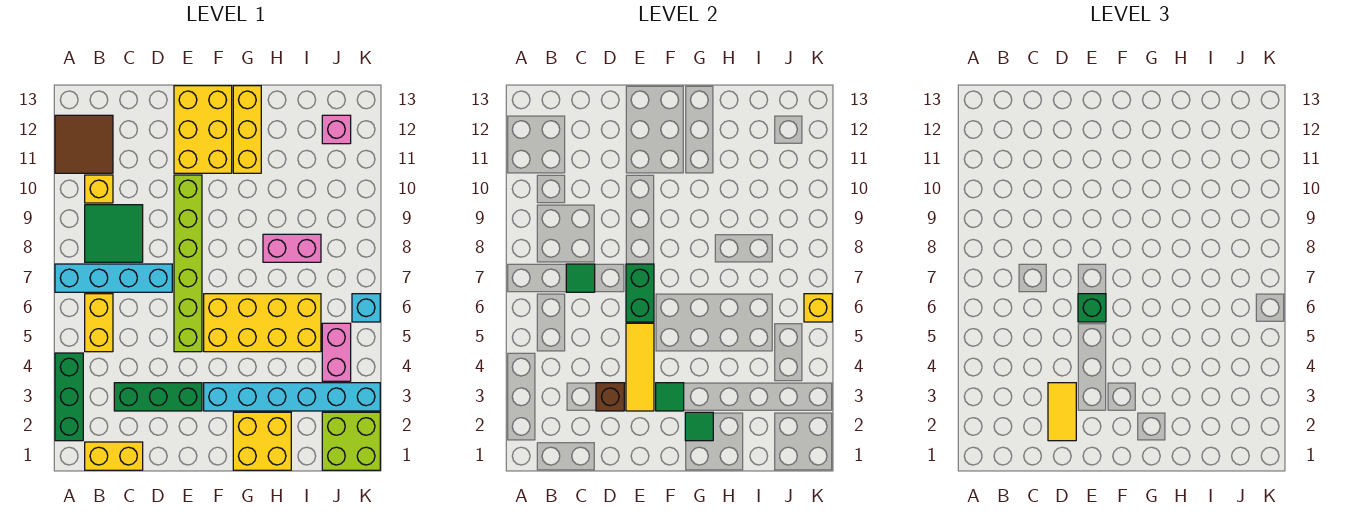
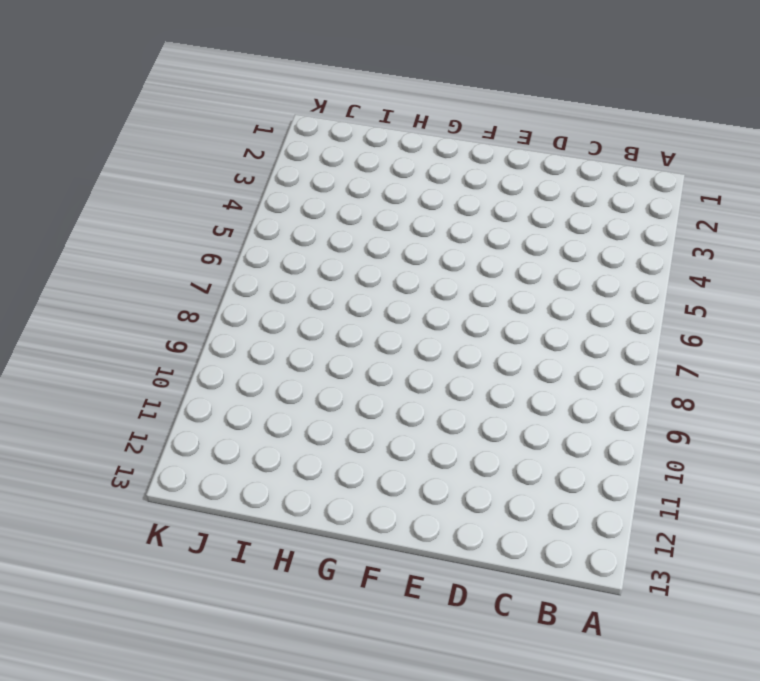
none -> green 1x3 brick [55,353,83,441]
none -> cyan 1x4 brick [55,264,172,292]
none -> brown 2x2 tile [55,115,113,173]

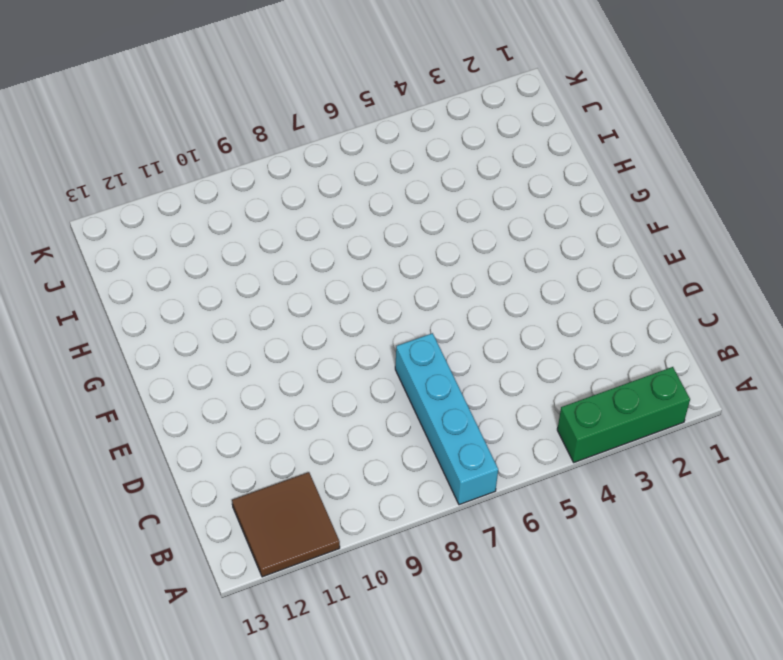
none -> yellow 1x2 brick [85,442,143,470]
none -> yellow 1x2 brick [85,294,113,352]
none -> green 2x2 tile [85,205,143,262]

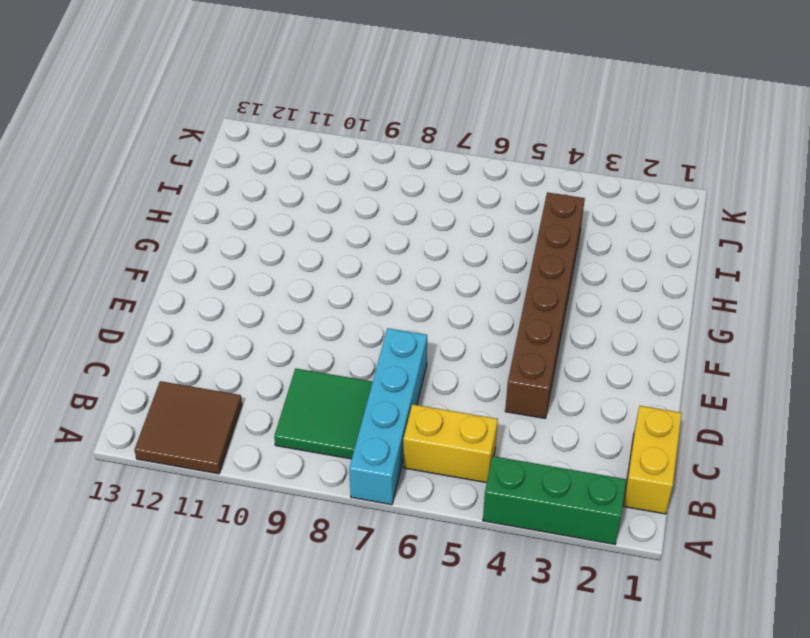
brown 1x6 brick [505,192,585,418] -> none
none -> yellow 1x1 brick [85,175,113,203]
none -> green 1x3 brick [114,383,202,411]
none -> lime 1x6 brick [174,175,202,352]

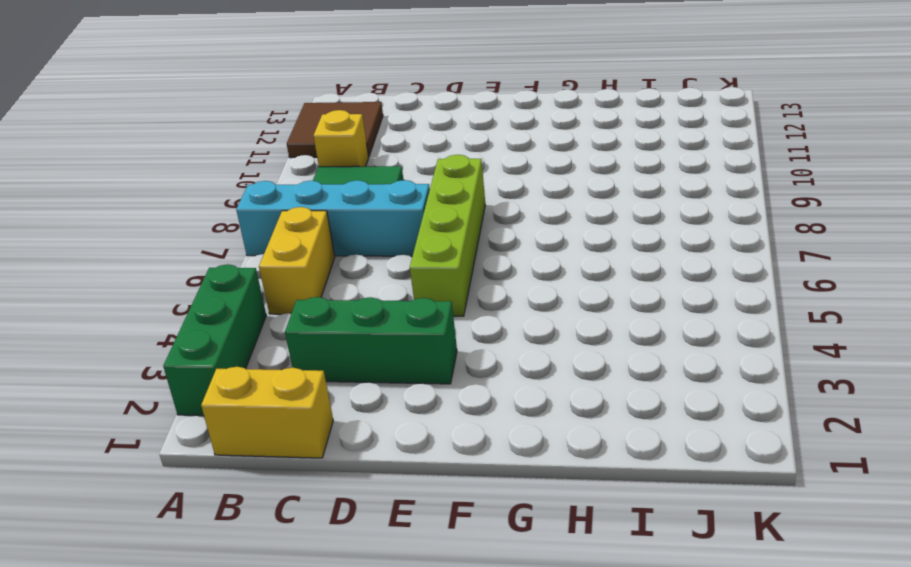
lime 1x4 brick [410,155,485,316] -> lime 1x6 brick [174,175,202,352]
none -> yellow 2x3 brick [174,86,232,173]
none -> cyan 1x6 brick [204,383,380,411]
none -> yellow 2x4 brick [204,294,321,352]

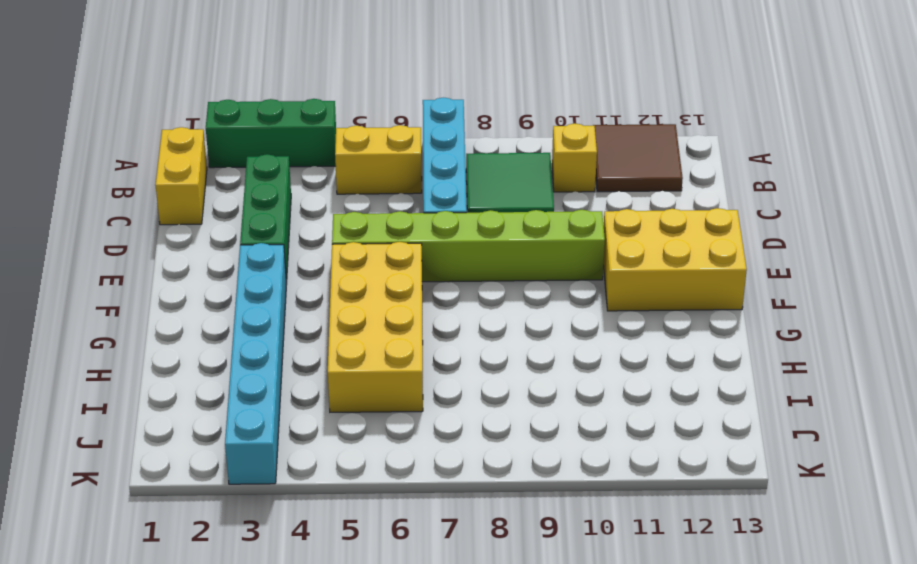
none -> yellow 2x2 brick [233,412,291,470]
none -> yellow 1x3 brick [233,86,261,173]
none -> pink 1x2 brick [263,234,321,262]

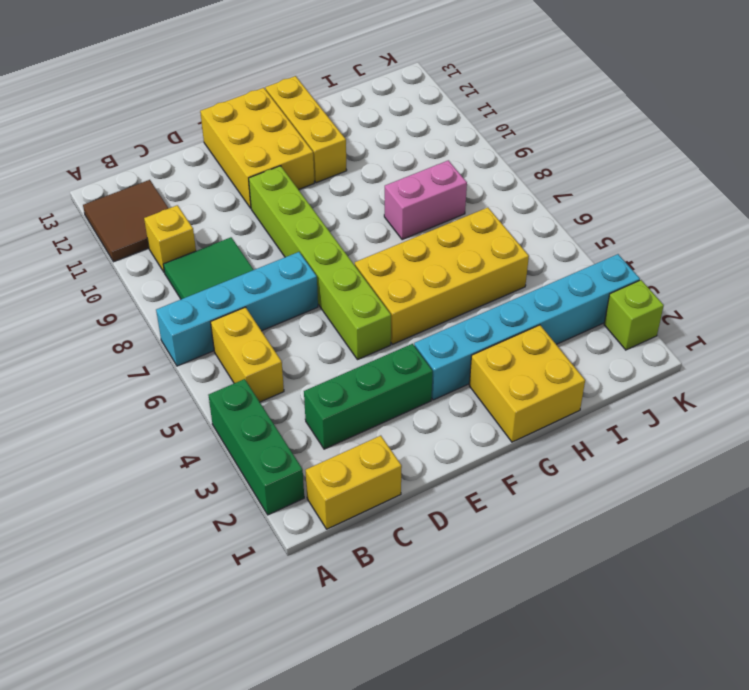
lime 1x1 brick [604,280,664,350] -> lime 2x2 brick [322,412,380,470]
none -> pink 1x2 brick [322,323,351,381]
none -> pink 1x1 brick [322,115,351,144]
none -> cyan 1x1 brick [352,294,380,322]

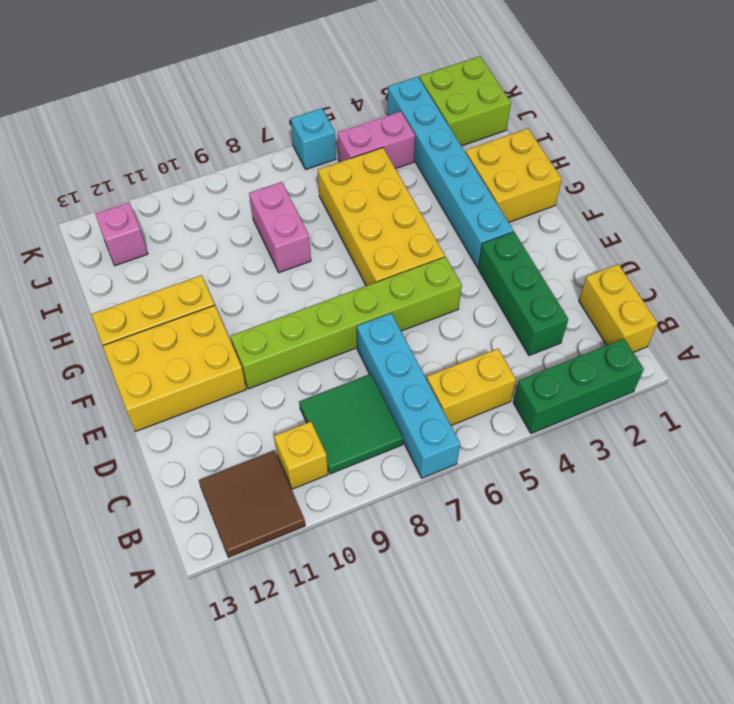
none -> green 1x1 tile [566,264,595,292]
none -> brown 1x1 brick [596,383,624,411]
none -> yellow 1x3 tile [626,323,654,411]

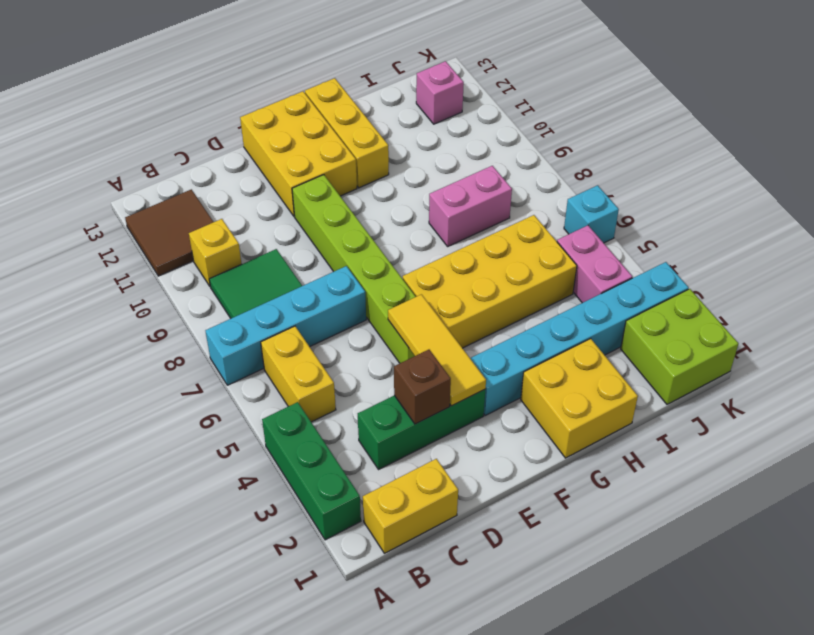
none -> green 1x1 tile [566,264,595,292]
none -> green 1x2 brick [626,264,654,322]
none -> green 1x1 tile [656,383,684,411]

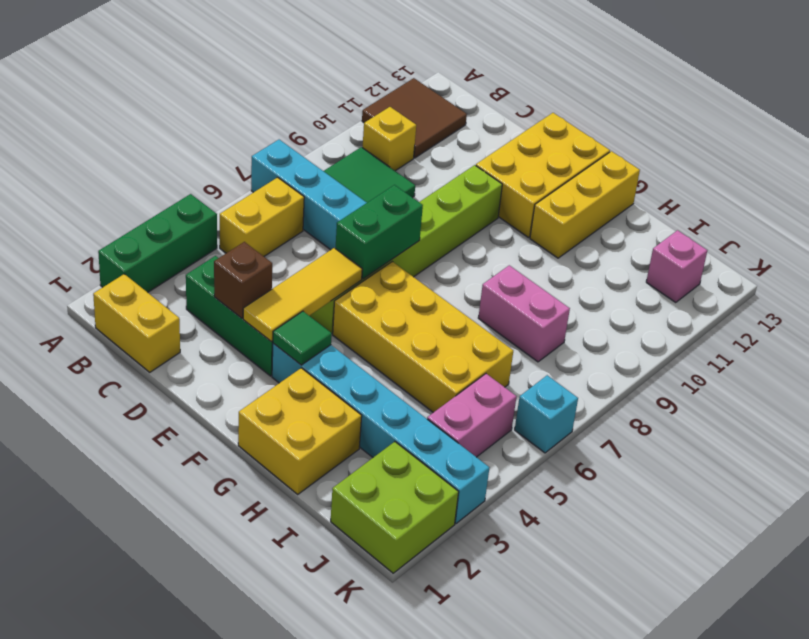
none -> green 1x1 tile [566,264,595,292]
none -> green 1x1 tile [685,412,713,441]
none -> yellow 1x1 brick [804,294,832,322]

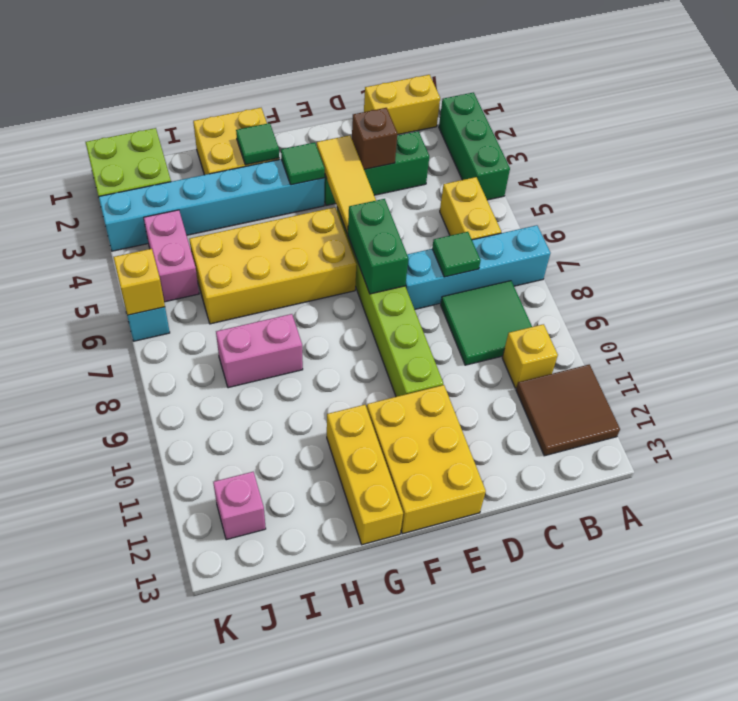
none -> yellow 1x2 tile [1048,383,1076,441]
none -> green 1x1 brick [1078,294,1106,322]

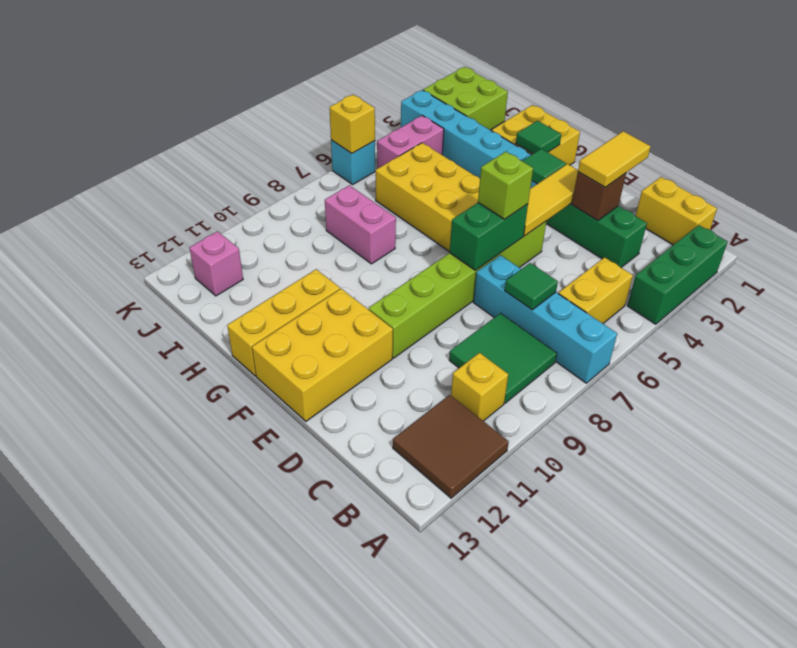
lime 1x1 brick [478,152,533,219] -> green 1x1 brick [1078,294,1106,322]

